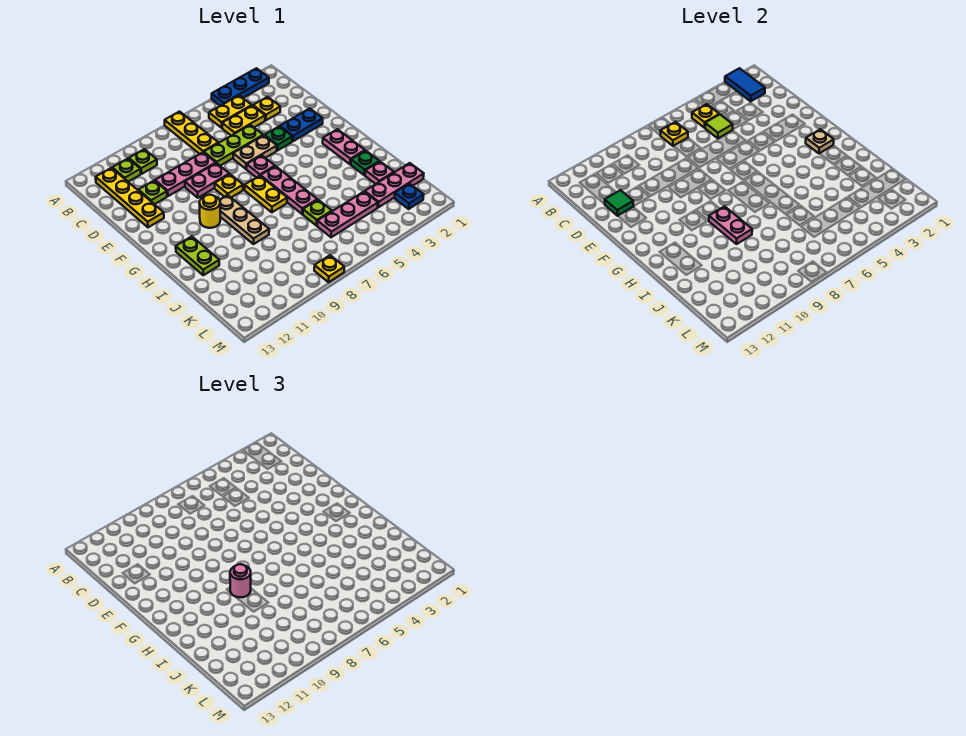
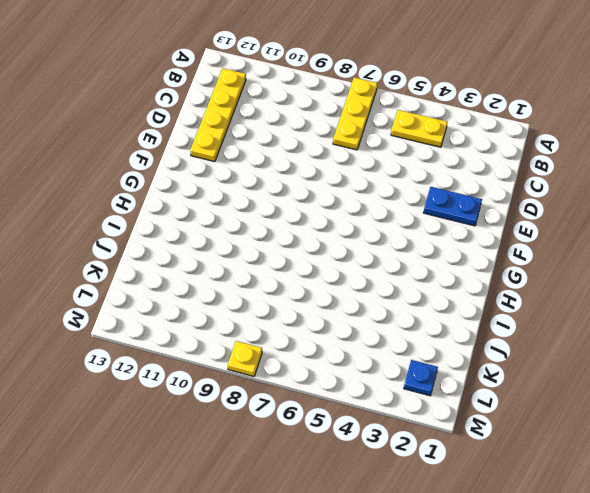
none -> blue 1x3 plate [212,68,269,106]
none -> lime 1x1 plate [129,149,157,174]
none -> lime 1x1 plate [112,159,141,182]
none -> yellow 1x1 plate [253,97,280,120]

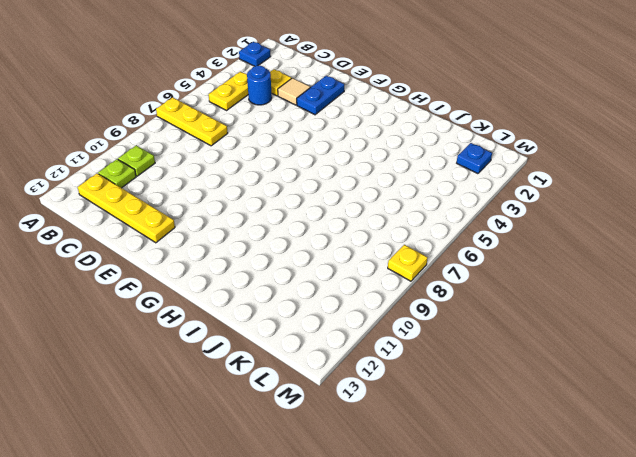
blue 1x1 plate [239,42,271,66] -> blue 1x3 plate [212,68,269,106]
blue 1x1 round brick [247,66,272,105] -> yellow 1x2 plate [222,105,265,136]
tan 1x1 tile [278,78,310,105] -> none
none -> lime 1x3 plate [204,125,263,166]
none -> pink 1x3 plate [155,152,216,196]
none -> lime 1x1 plate [138,181,167,204]
none -> green 1x1 plate [265,126,292,151]

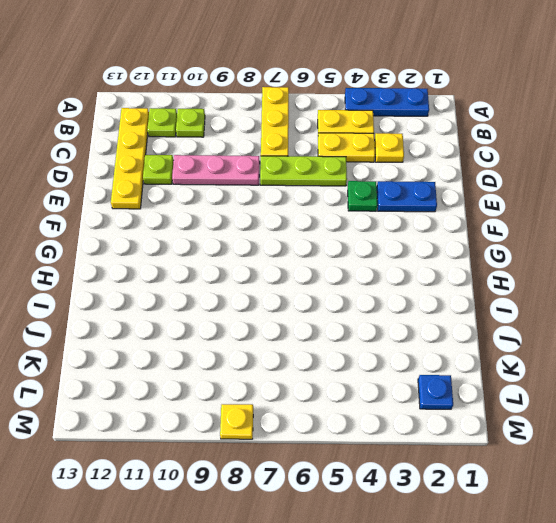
none -> tan 1x2 plate [233,135,277,169]
none -> pink 1x2 plate [185,163,229,198]
none -> pink 1x1 plate [247,155,275,178]
none -> yellow 1x1 plate [215,174,243,197]

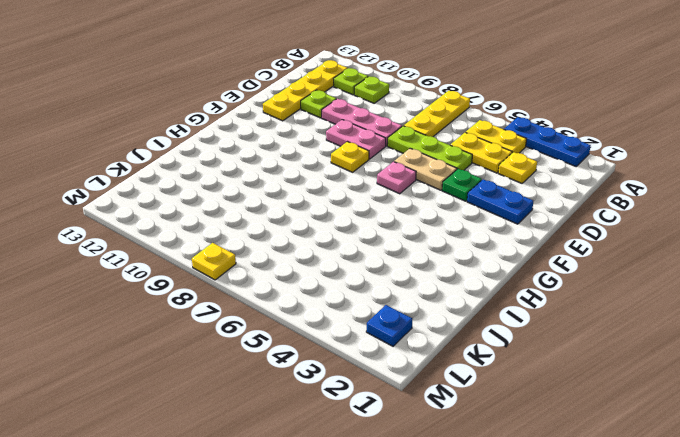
none -> pink 1x2 plate [323,129,365,164]
none -> pink 1x3 plate [261,166,317,214]
none -> yellow 1x2 plate [245,176,287,212]
none -> tan 1x3 plate [220,195,269,244]

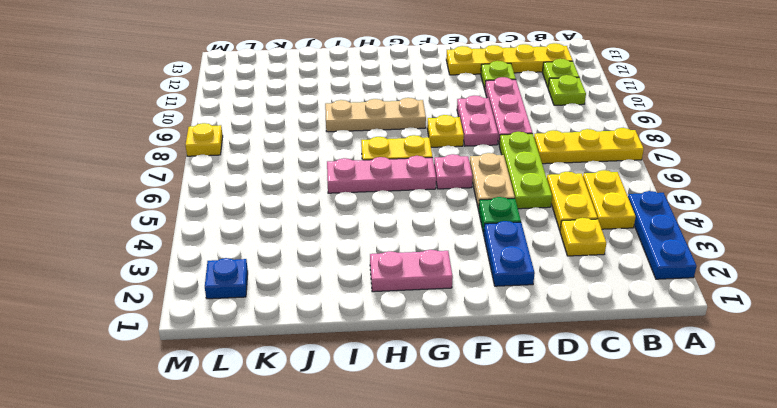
none -> yellow 1x1 round brick [200,195,220,228]
none -> lime 1x2 plate [176,236,219,275]
none -> green 1x1 plate [351,151,379,175]
none -> pink 1x1 plate [365,162,394,184]

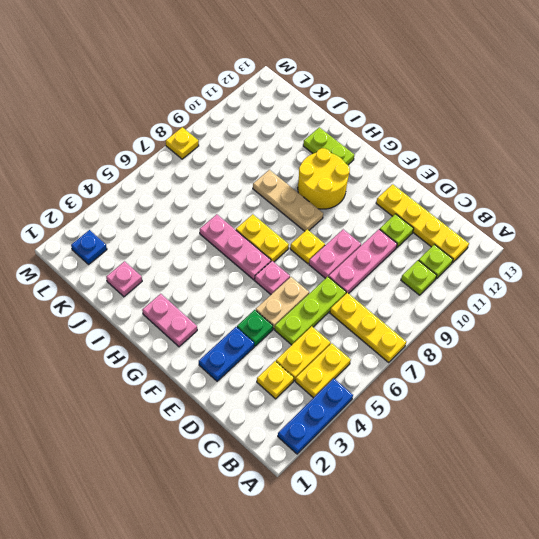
yellow 2x2 round brick [298,148,350,209] -> yellow 1x1 round brick [200,195,220,228]
none -> green 1x1 plate [351,151,379,175]
none -> lime 1x1 plate [303,200,332,226]
none -> pink 1x3 plate [365,163,424,207]
none -> pink 1x3 plate [317,192,378,237]

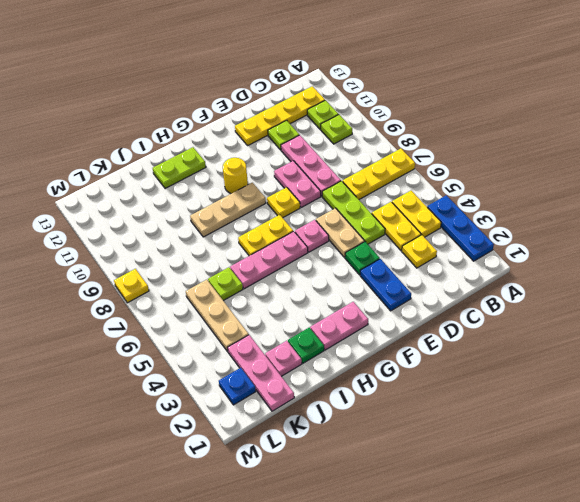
tan 1x3 plate [186,280,249,352] -> pink 1x3 plate [317,192,378,237]
none -> blue 1x2 tile [725,68,765,101]
none -> yellow 1x1 plate [692,104,719,128]
none -> yellow 1x1 plate [660,122,688,146]
none -> lime 1x1 tile [705,114,733,138]

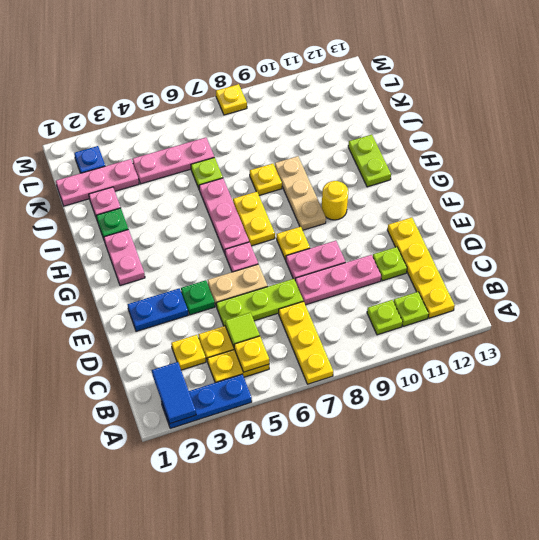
yellow 1x1 plate [250,164,282,195] -> yellow 1x1 plate moved to [660,122,688,146]
none -> green 1x1 tile [605,190,634,216]
none -> tan 1x1 plate [806,129,834,154]
none -> pink 1x2 plate [709,206,752,244]
none -> pink 1x1 round brick [230,564,251,597]

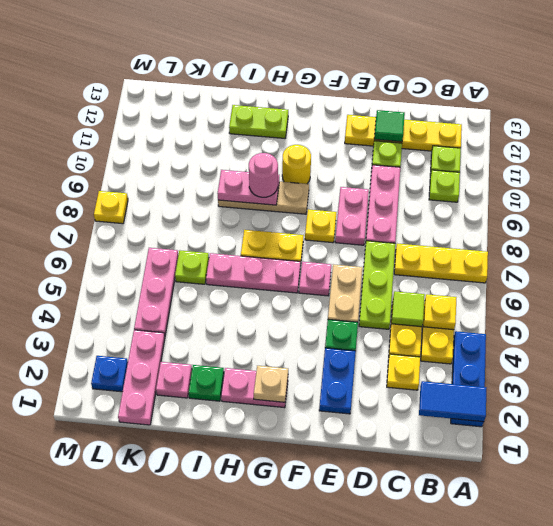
none -> yellow 1x1 plate [660,122,688,146]

